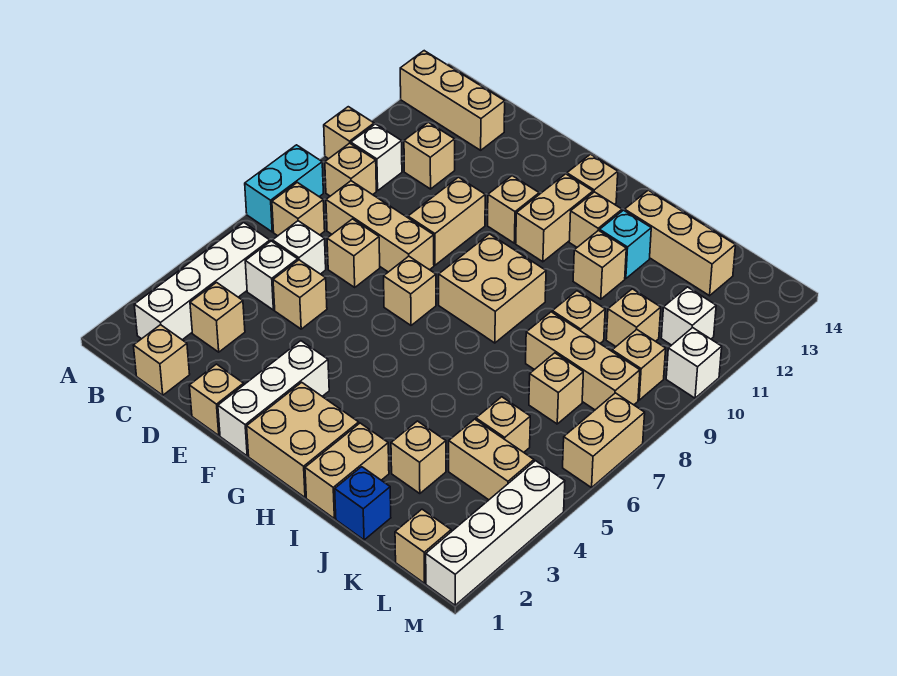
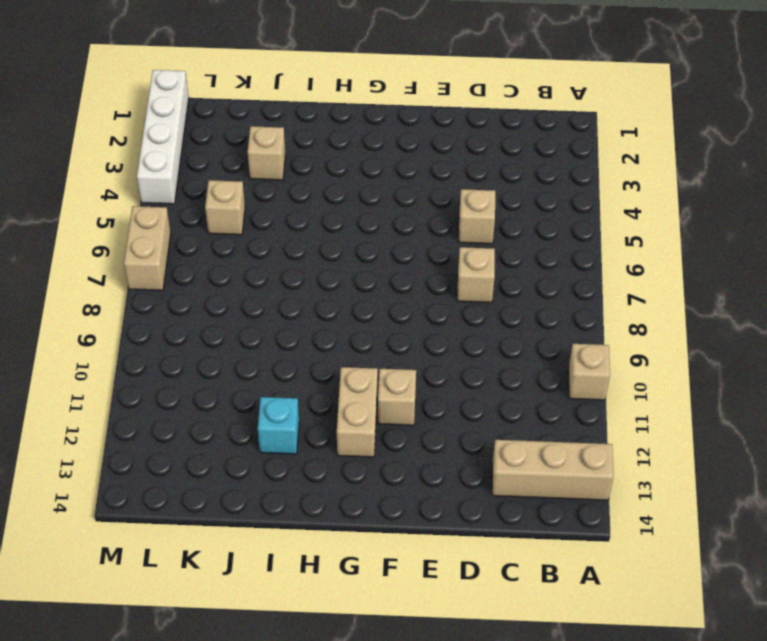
none -> cyan 1x2 brick [245,145,323,232]
none -> white 1x4 brick [134,222,270,340]
none -> tan 1x1 brick [272,182,325,236]
none -> tan 1x1 brick [325,143,376,196]

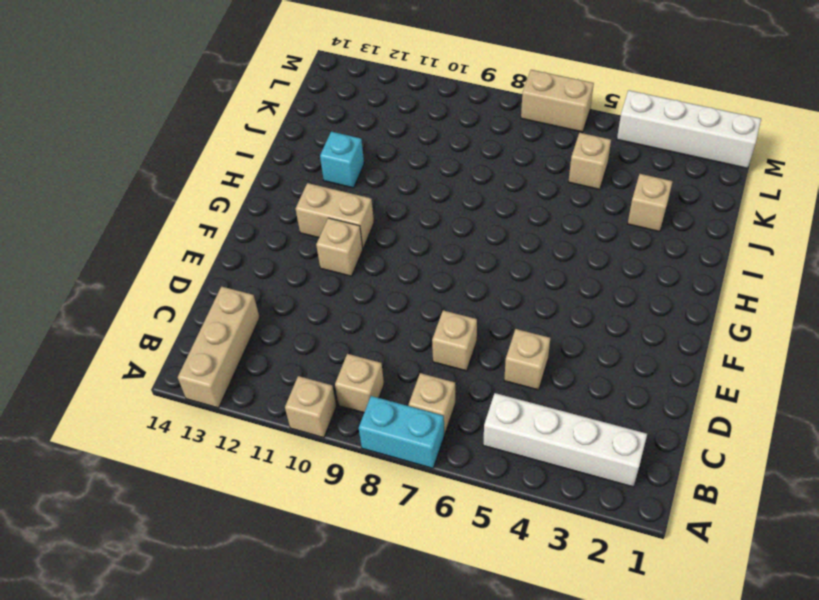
none -> white 1x1 brick [351,124,402,191]
none -> tan 1x1 brick [133,325,190,395]
none -> tan 1x1 brick [190,283,245,352]
none -> white 1x1 brick [245,241,298,310]

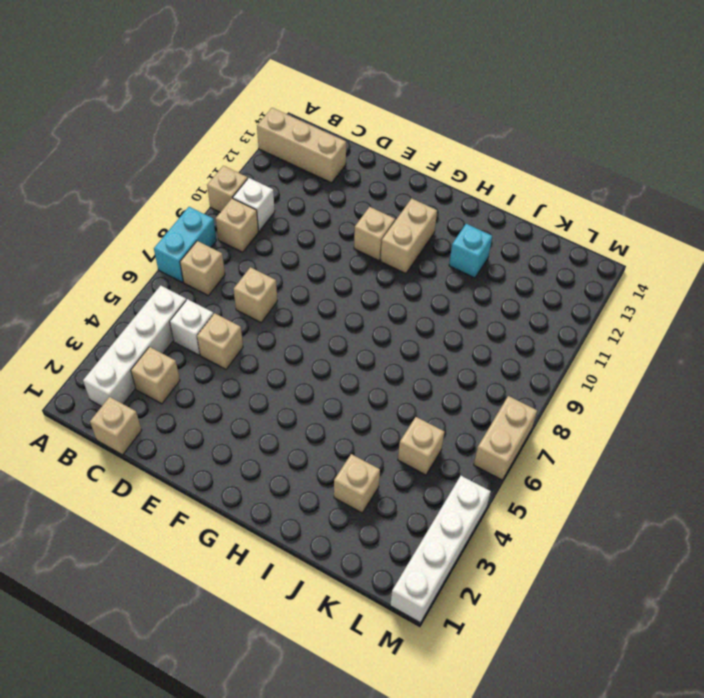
none -> white 1x1 brick [273,221,326,274]
none -> tan 1x3 brick [326,181,434,272]
none -> tan 1x1 brick [404,122,455,189]
none -> tan 1x1 brick [189,364,244,435]

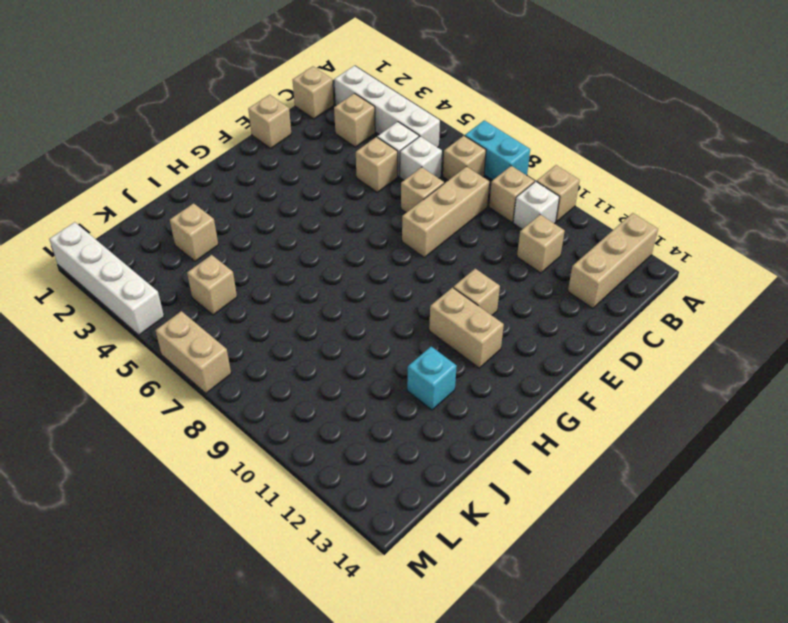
none -> tan 1x2 brick [408,177,485,265]
none -> white 1x3 brick [218,341,329,456]
none -> tan 1x1 brick [384,256,436,325]
none -> tan 2x2 brick [247,382,359,497]

